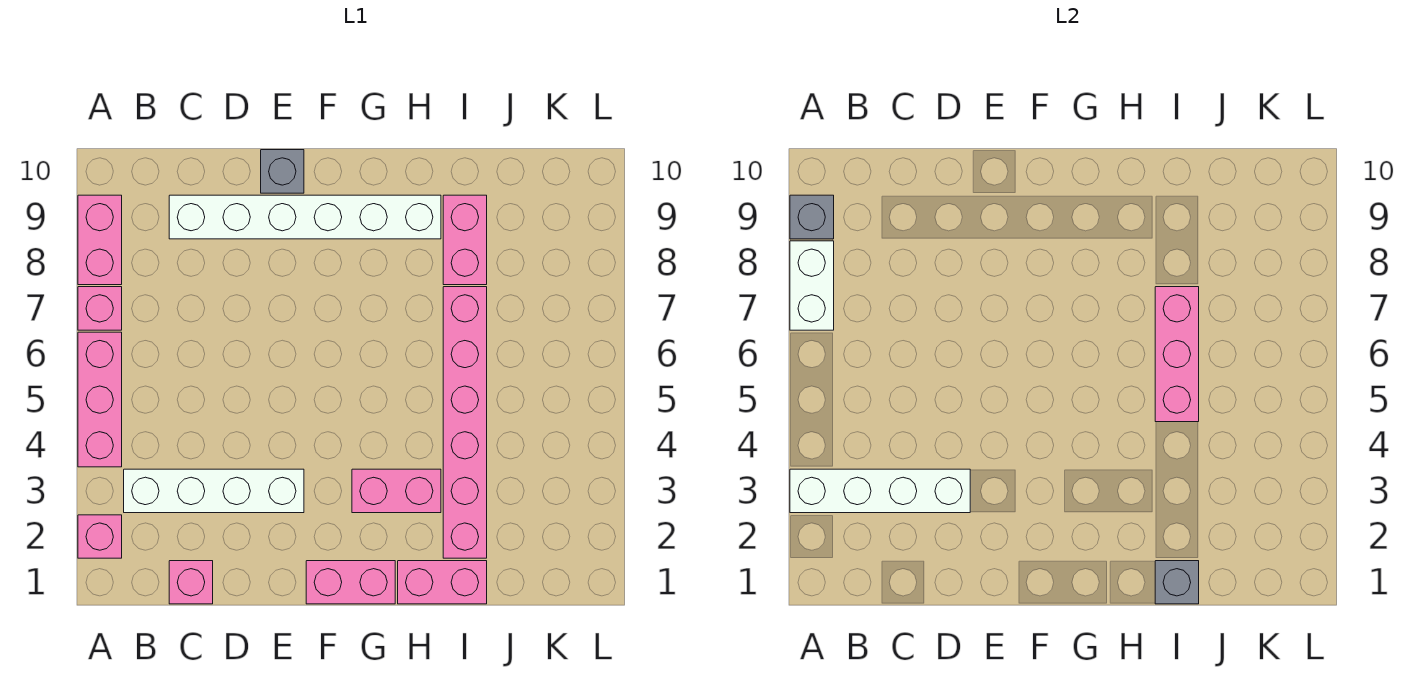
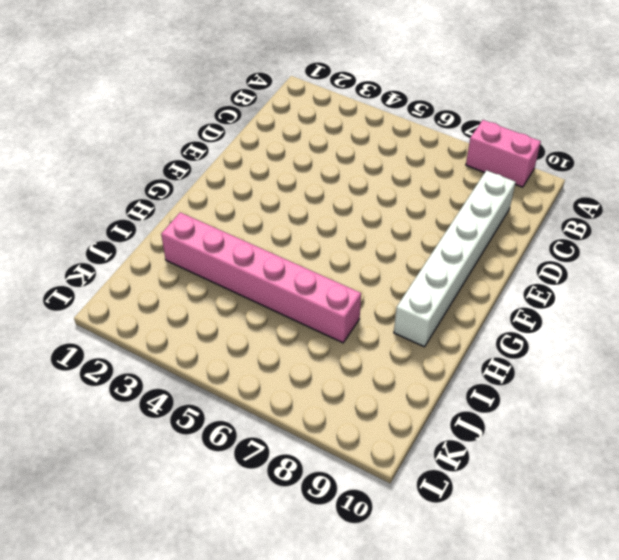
none -> pink 1x1 brick [78,515,122,558]
none -> pink 1x3 brick [78,332,122,467]
none -> pink 1x1 brick [78,287,122,330]

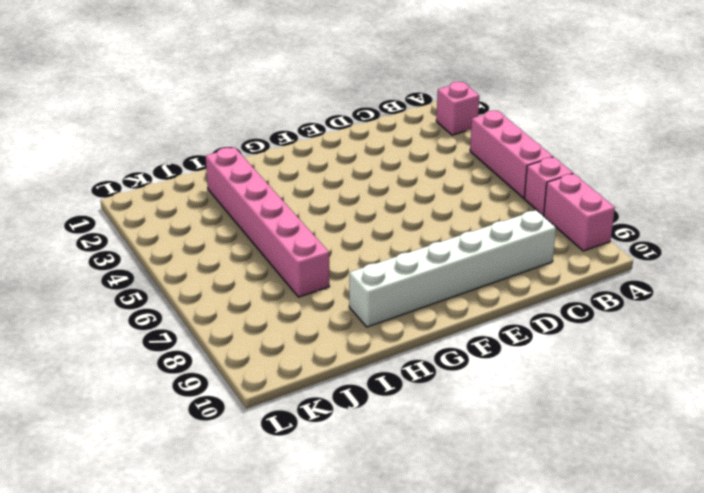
none -> white 1x4 brick [124,469,304,513]
none -> pink 1x1 brick [169,561,213,604]
none -> grey 1x1 brick [261,150,304,193]

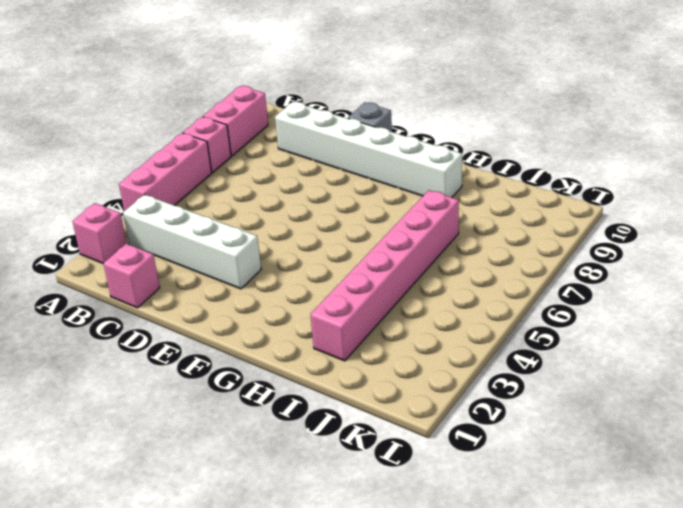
none -> pink 1x2 brick [306,561,395,604]
none -> pink 1x2 brick [352,469,441,513]
none -> pink 1x2 brick [398,561,487,604]

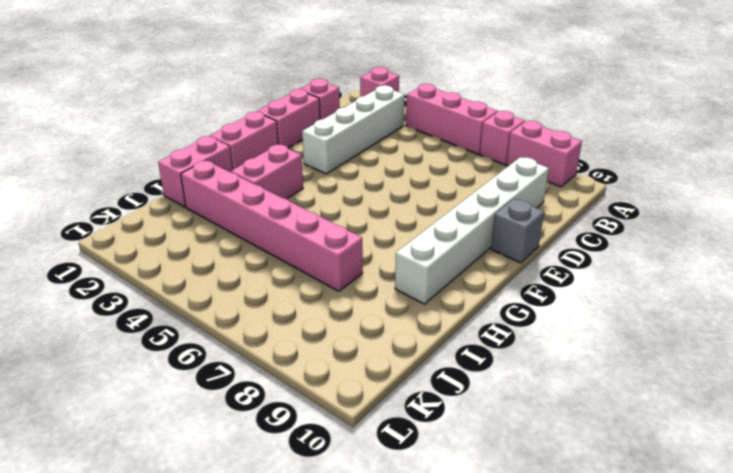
pink 1x2 brick [257,89,320,148] -> pink 1x2 brick turned to [443,195,487,285]
none -> white 1x4 brick [790,469,970,513]
none -> white 1x2 brick [790,241,834,330]
none -> grey 1x1 brick [790,195,834,239]

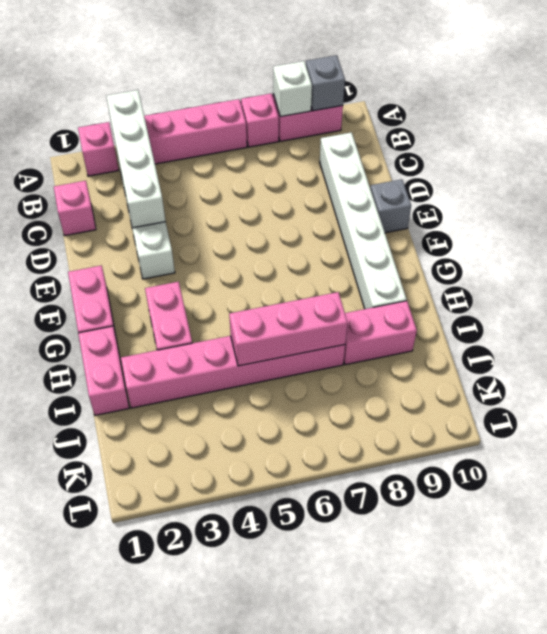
white 1x1 brick [273,61,312,117] -> white 1x2 brick [790,241,834,330]
none -> grey 1x1 brick [1155,561,1199,604]

